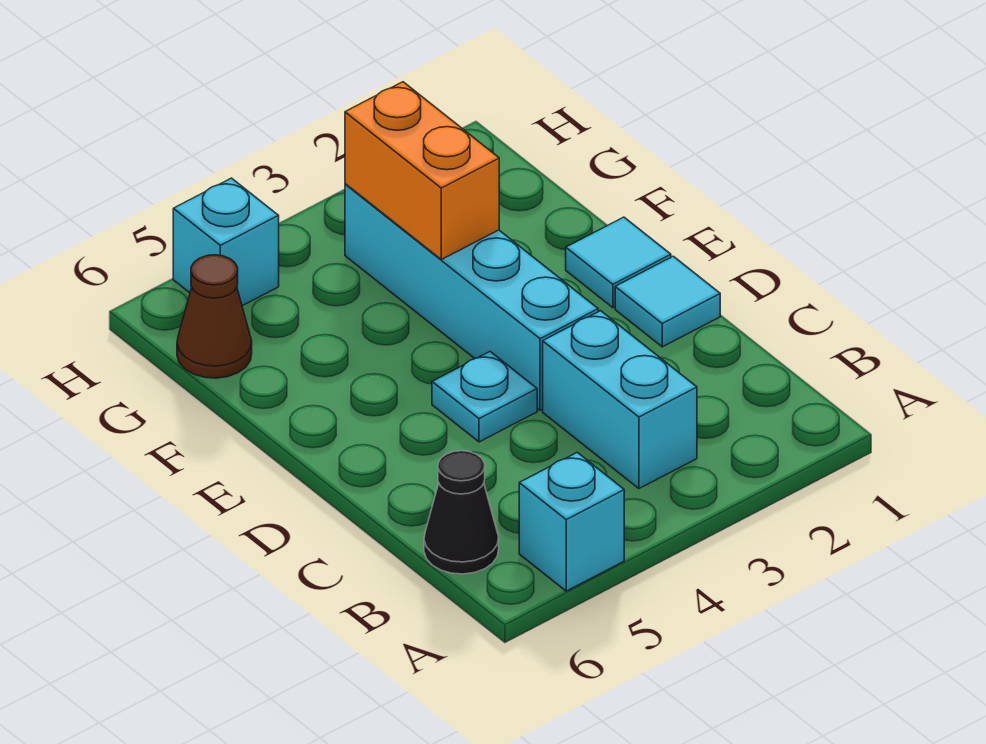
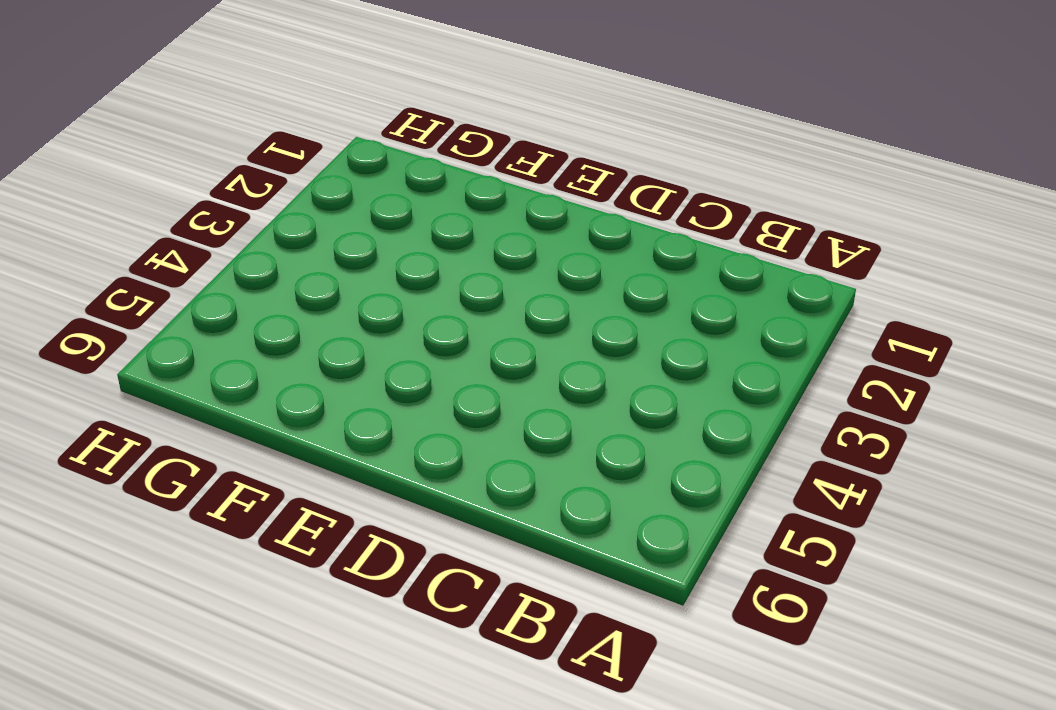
none -> cyan 1x1 brick [519,452,624,591]
none -> cyan 1x2 brick [543,311,697,488]

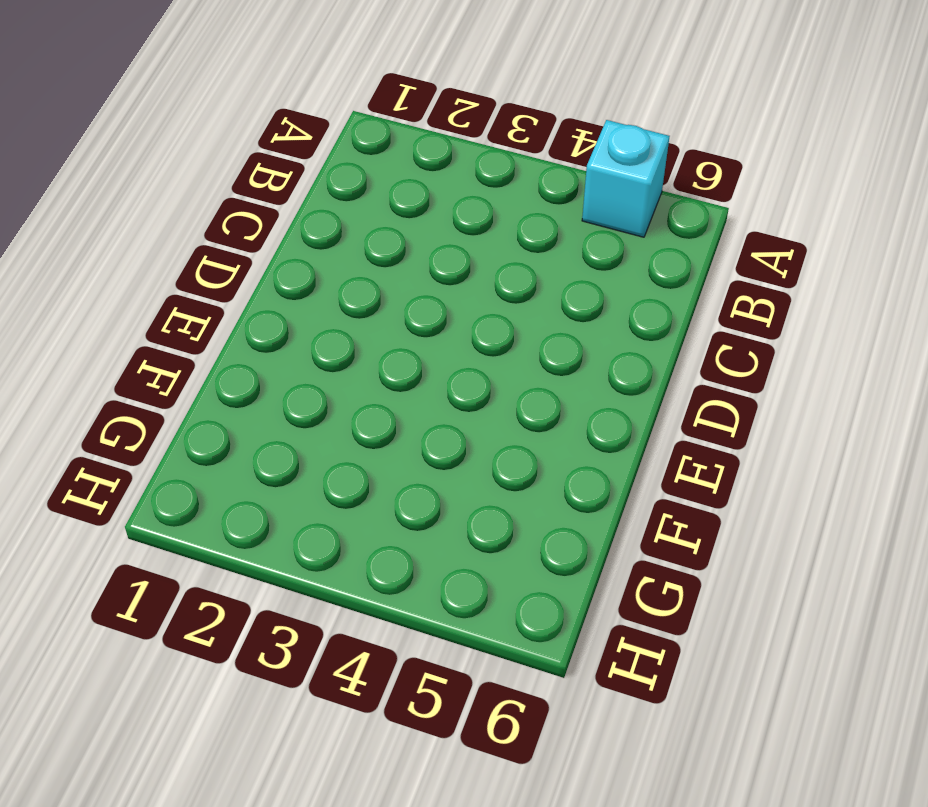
none -> cyan 1x2 brick [543,311,697,488]
none -> black 1x1 cone [424,451,499,574]

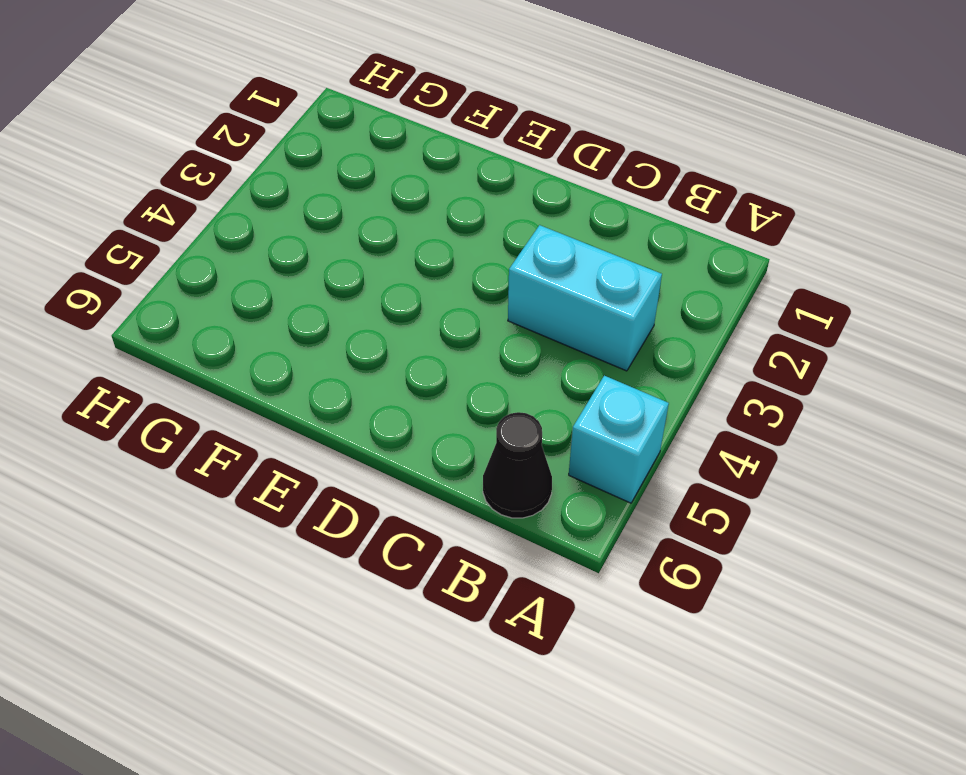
none -> cyan 1x1 tile [615,256,720,347]
none -> cyan 1x4 brick [345,184,598,410]

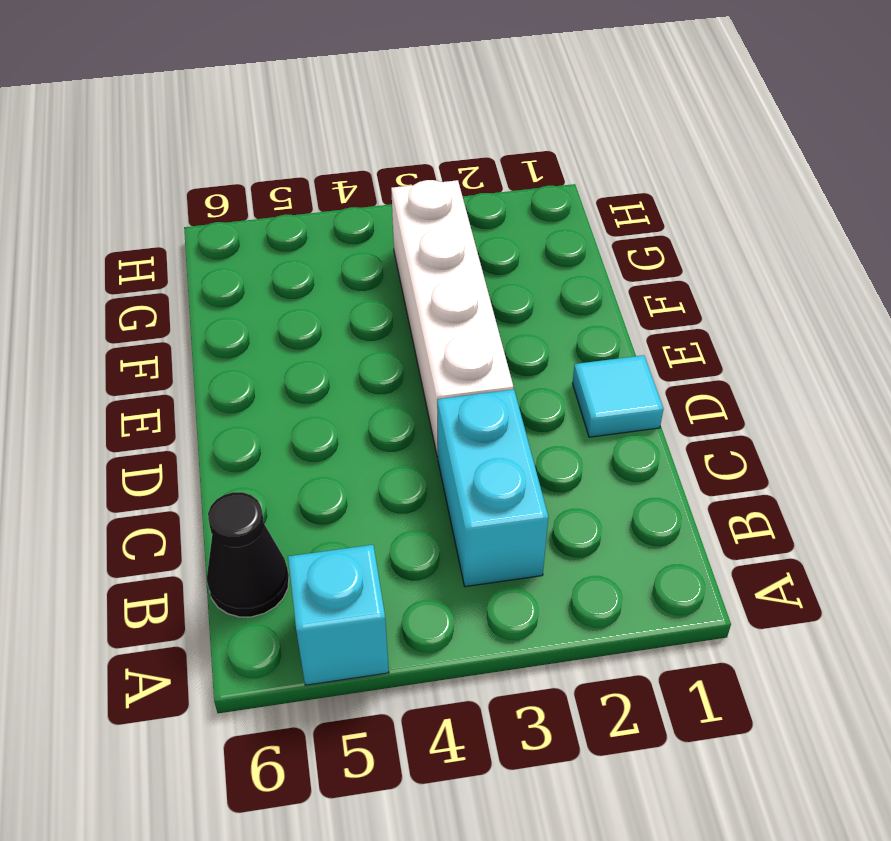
white 1x4 brick [391,180,513,457] -> cyan 1x4 brick [345,184,598,410]
none -> cyan 1x1 plate [432,352,537,442]
none -> cyan 1x1 tile [566,217,671,308]

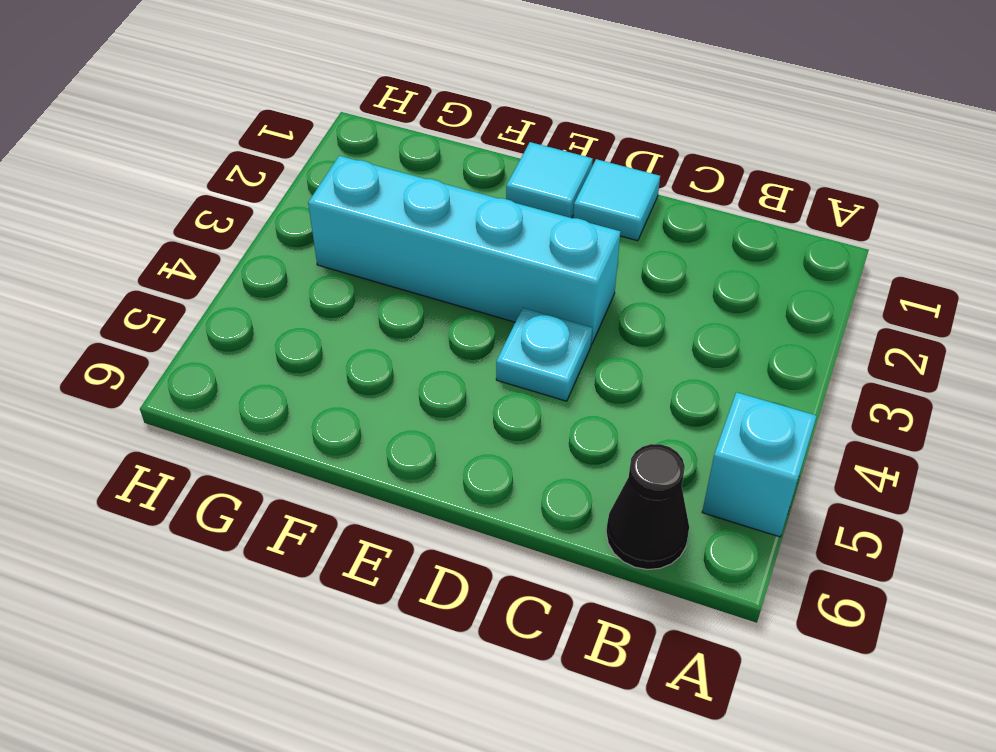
none -> cyan 1x2 brick [543,311,697,488]
none -> brown 1x1 cone [177,255,252,378]

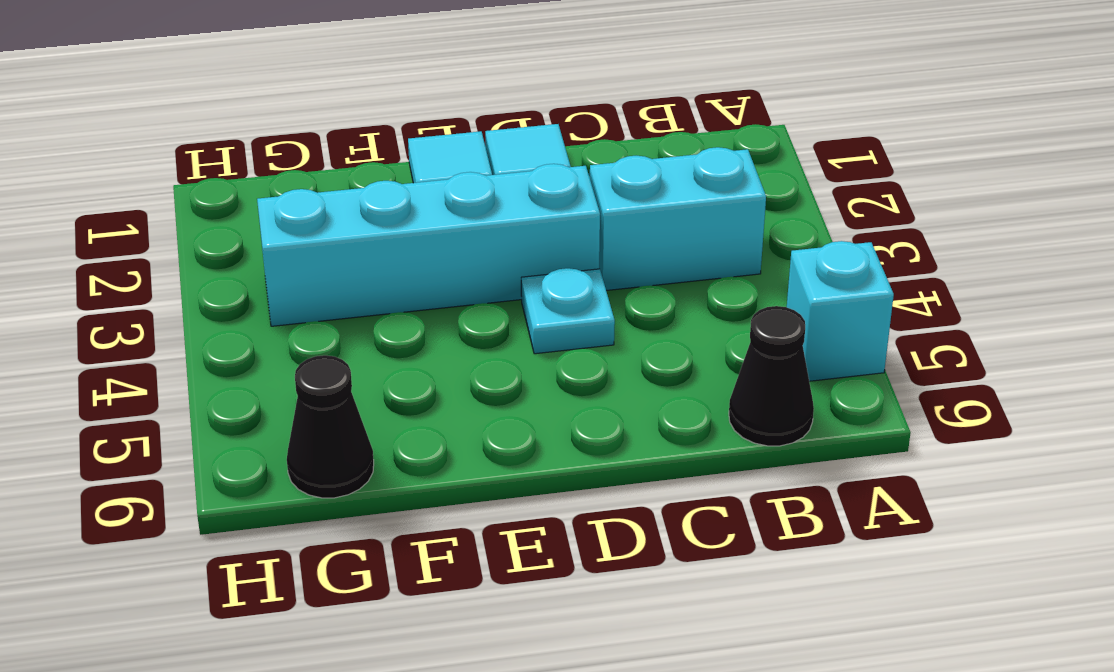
black 1x1 cone [287,355,374,498] -> brown 1x1 cone [177,255,252,378]
none -> cyan 1x1 brick [173,178,279,306]
none -> orange 1x2 brick [345,82,499,260]

